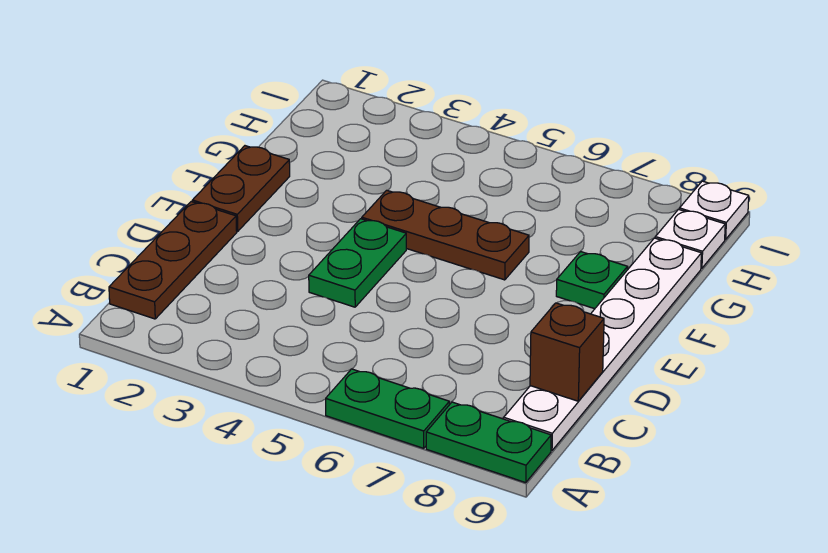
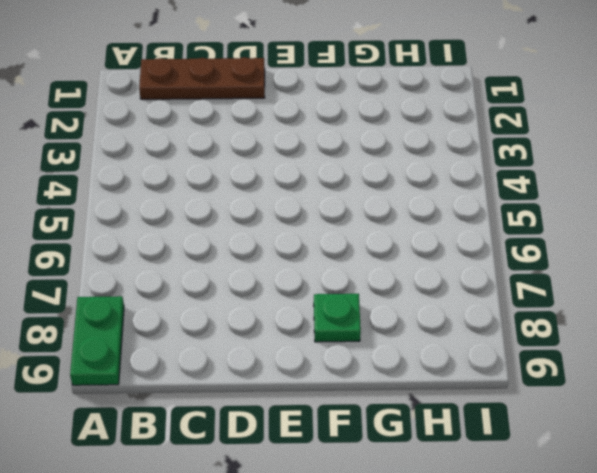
none -> green 1x2 plate [326,369,449,448]
none -> white 1x6 plate [504,238,701,451]

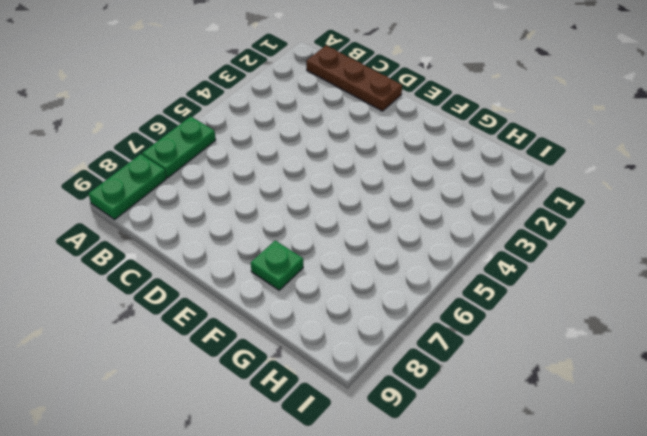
none -> white 1x6 plate [504,238,701,451]
none -> green 1x2 plate [309,219,406,307]

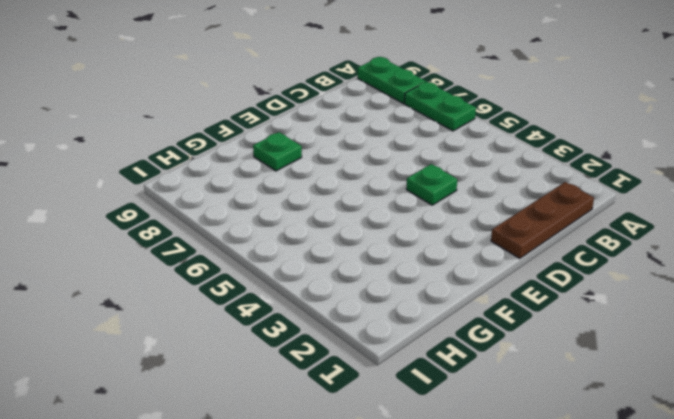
green 1x1 plate [406,164,457,205] -> green 1x2 plate [309,219,406,307]
none -> white 1x6 plate [504,238,701,451]
none -> brown 1x2 plate [192,146,290,231]

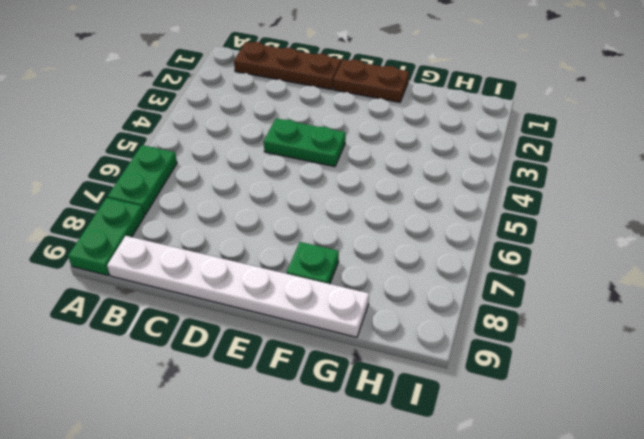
none -> brown 1x3 plate [362,190,529,280]
none -> white 1x1 plate [655,209,725,268]

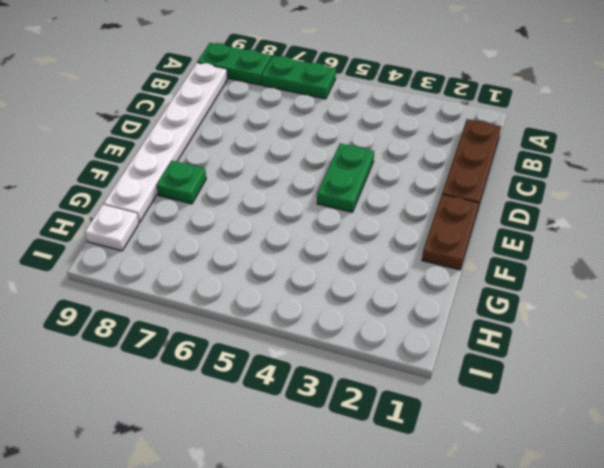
none -> brown 1x3 plate [362,190,529,280]
none -> white 1x1 plate [679,181,749,239]

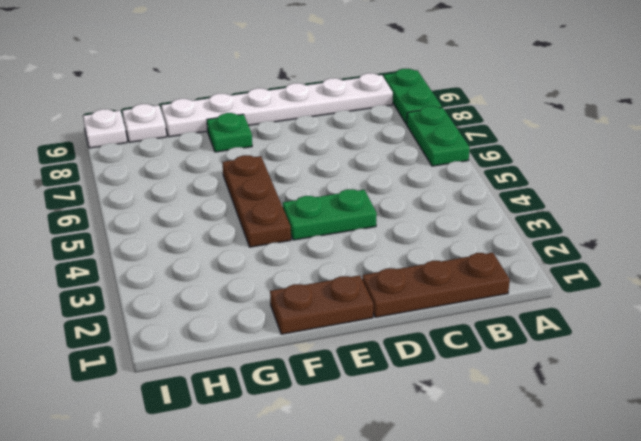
none -> brown 1x1 brick [530,303,604,401]

